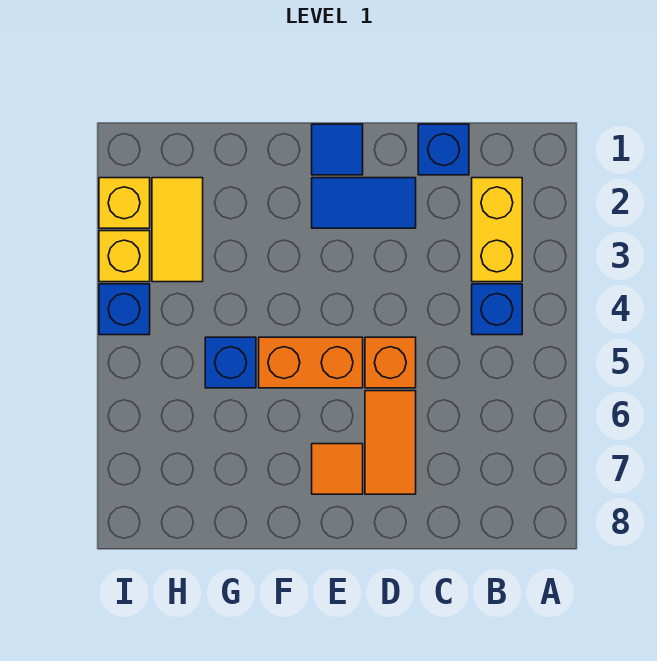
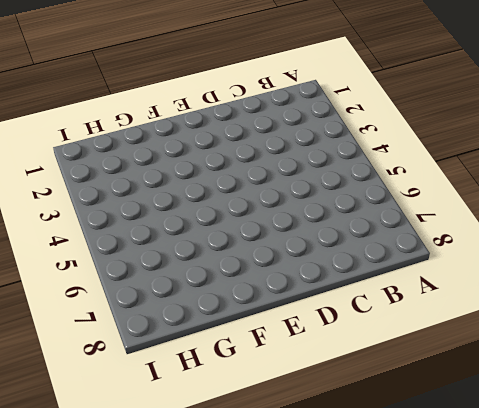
none -> yellow 1x2 brick [472,178,522,282]
none -> blue 1x1 brick [472,284,522,335]
none -> blue 1x1 brick [418,124,469,175]

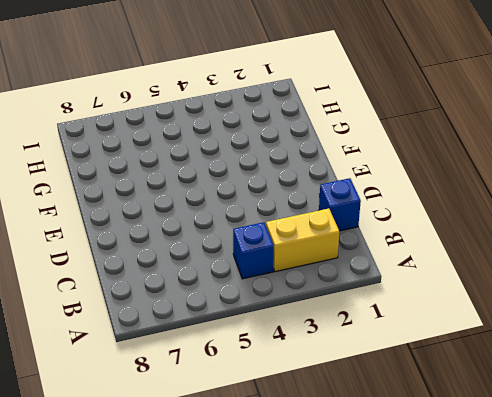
none -> blue 1x2 tile [312,178,416,228]
none -> orange 1x1 brick [365,337,416,388]
none -> orange 1x2 tile [365,391,416,494]

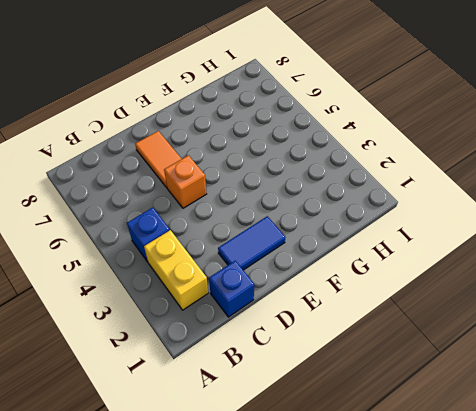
none -> blue 1x1 tile [312,124,363,175]
none -> orange 1x2 brick [259,337,363,388]
none -> orange 1x1 tile [312,444,363,494]

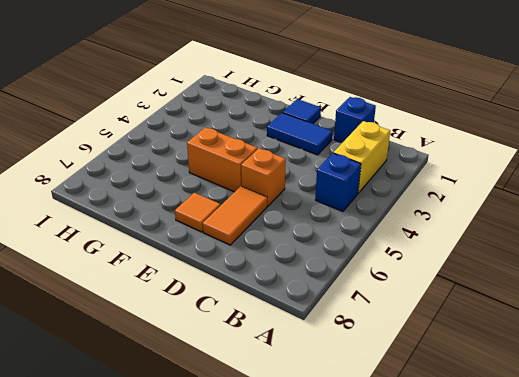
none -> blue 1x1 brick [205,337,256,388]
none -> yellow 1x2 tile [152,178,203,282]
none -> yellow 1x1 brick [99,178,150,228]

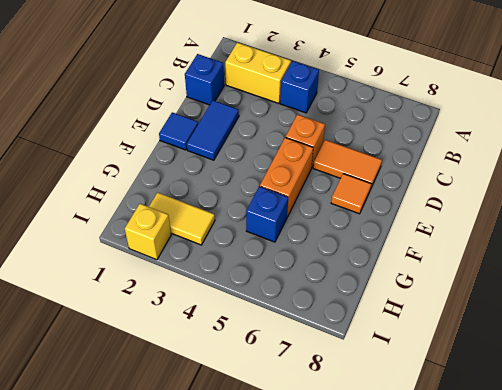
none -> yellow 1x1 brick [99,231,150,282]
none -> blue 1x1 brick [99,284,150,335]

